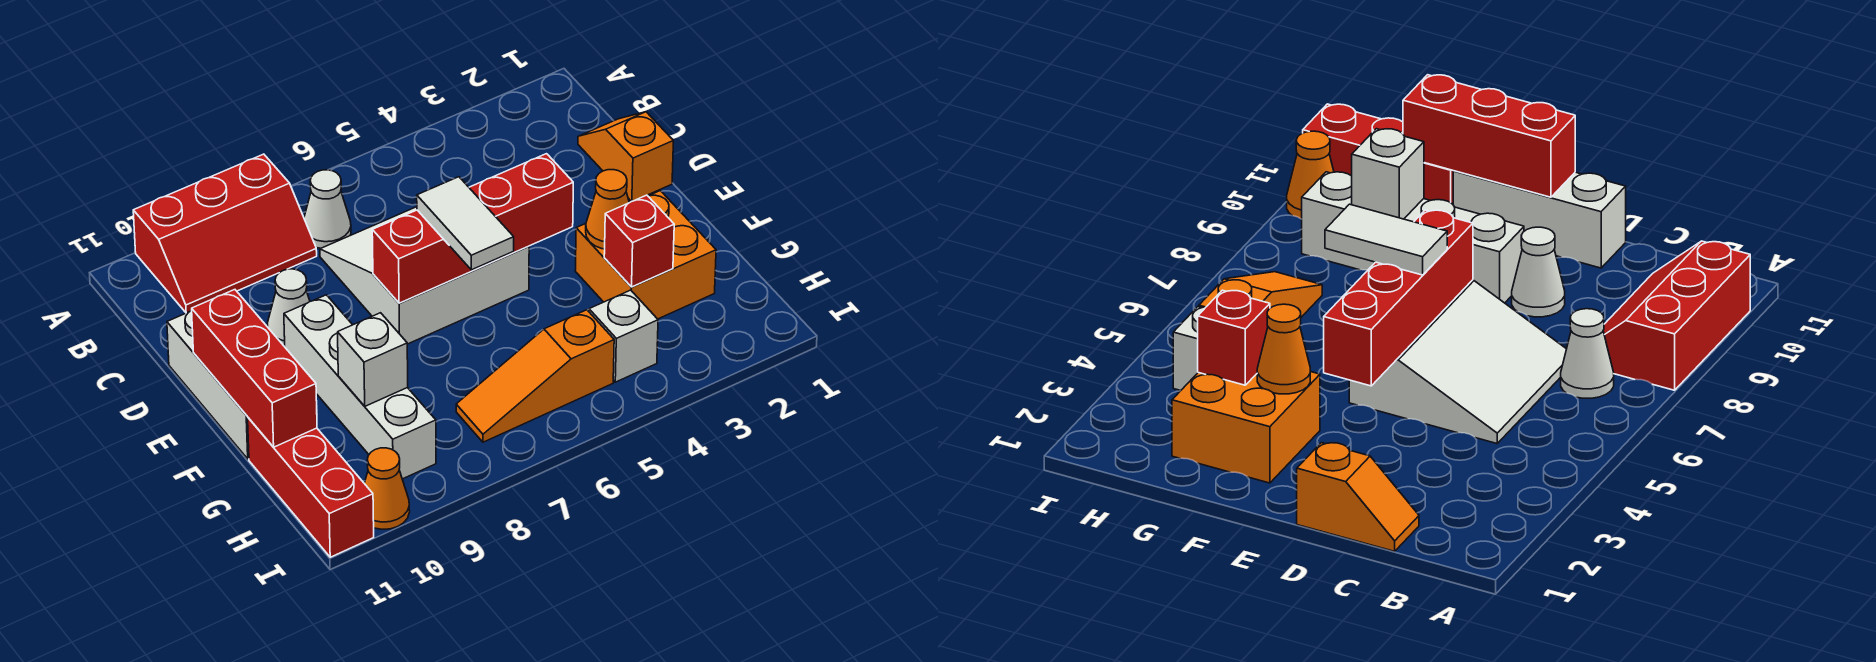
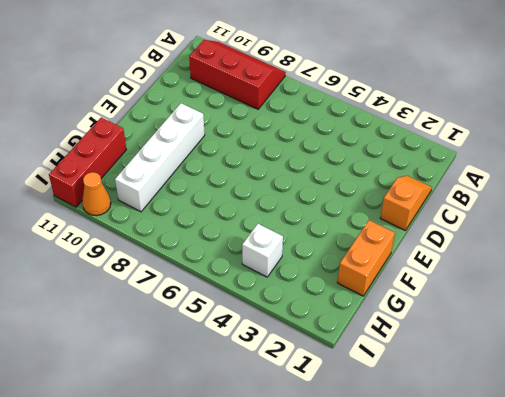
red 2x3 slope [189,40,286,109] -> red 2x3 slope turned to [133,154,317,313]
orange 1x2 brick [337,220,395,296] -> none
none -> white 1x1 cone [304,170,351,248]
none -> white 3x3 slope [320,207,529,344]
none -> white 1x1 cone [267,269,310,347]

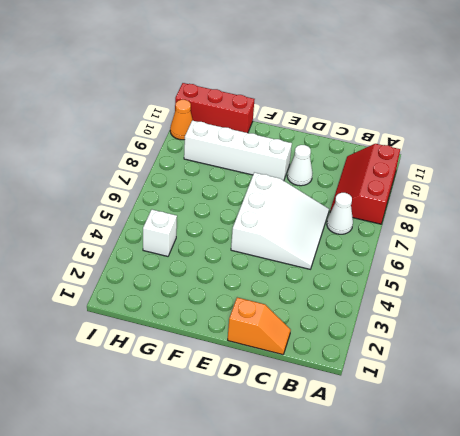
none -> white 1x3 brick [167,311,249,459]
none -> orange 2x2 brick [575,191,716,319]
none -> orange 1x3 slope [456,310,614,442]

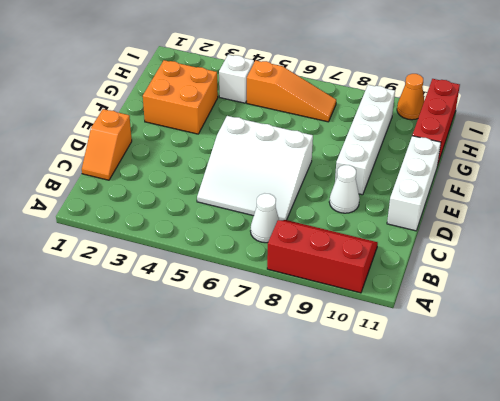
none -> red 1x4 brick [372,154,573,303]
none -> red 1x3 brick [192,290,317,447]
none -> orange 1x1 cone [586,170,629,249]

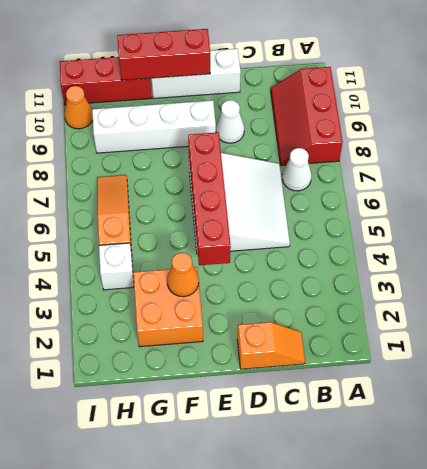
none -> red 1x1 brick [604,195,674,287]
none -> white 1x1 brick [338,313,408,406]
none -> white 1x2 tile [417,177,514,270]

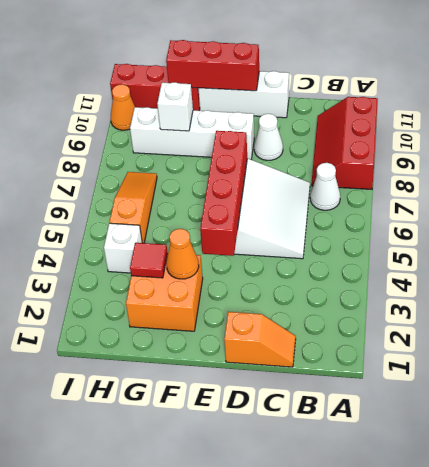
red 1x1 tile [130,243,167,278] -> red 1x1 brick [604,195,674,287]
none -> white 1x2 tile [417,177,514,270]

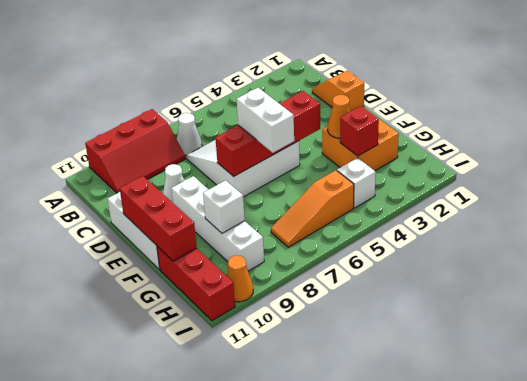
white 1x2 brick [237,88,294,153] -> white 1x2 tile [417,177,514,270]

